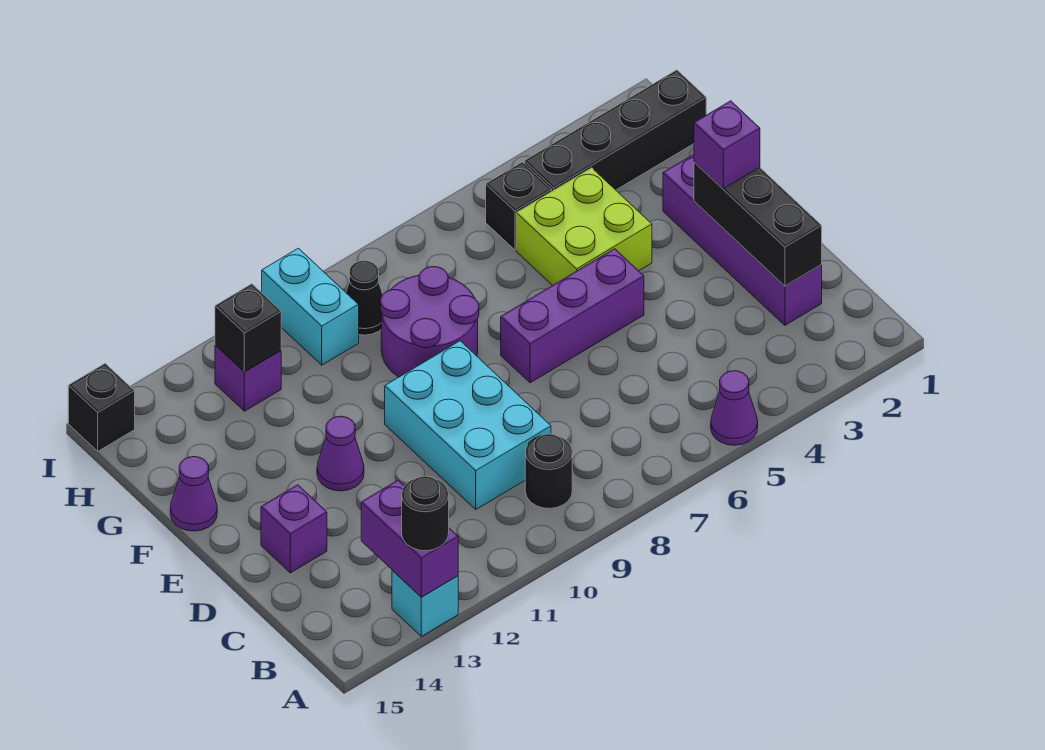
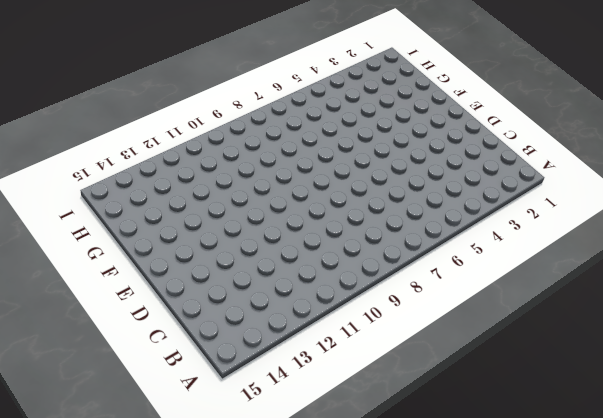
none -> purple 1x1 cone [711,371,758,445]
none -> cyan 1x1 brick [392,571,458,636]
none -> black 1x1 round brick [525,434,572,509]

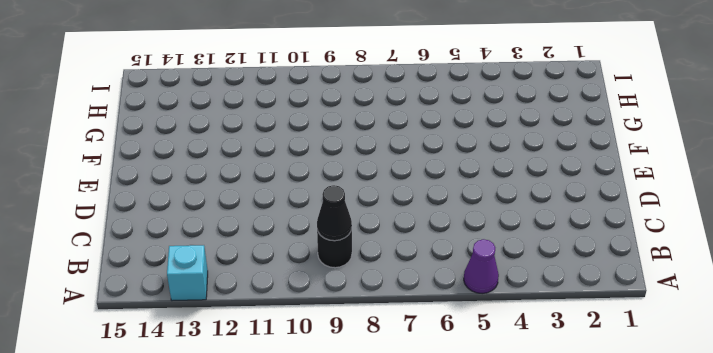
black 1x1 cone [317,185,352,241] -> black 1x1 cone moved to [346,261,383,335]
none -> purple 1x4 brick [663,154,822,325]
none -> cyan 2x3 brick [385,341,551,509]
none -> purple 1x1 brick [261,485,327,573]

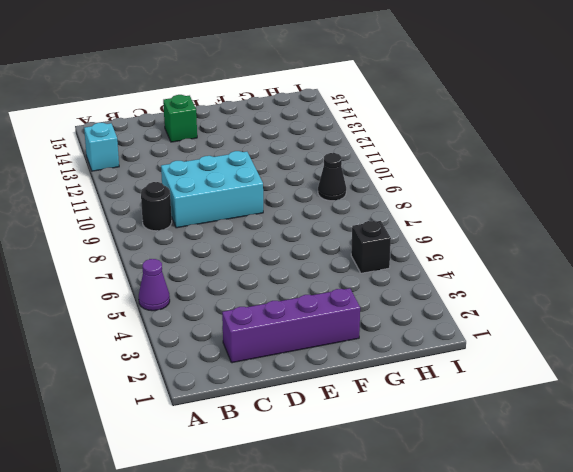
green 1x1 brick [163,95,197,142] -> purple 1x1 brick [261,485,327,573]
none -> purple 1x3 brick [501,249,644,383]
none -> purple 1x1 cone [317,416,364,491]
none -> lime 2x2 brick [516,168,652,285]

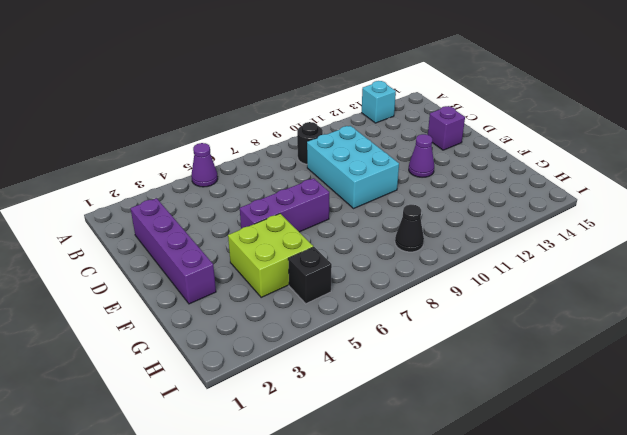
none -> purple 2x2 round brick [380,267,479,377]
none -> purple 1x1 cone [170,457,217,531]
none -> black 1x4 brick [524,70,706,191]

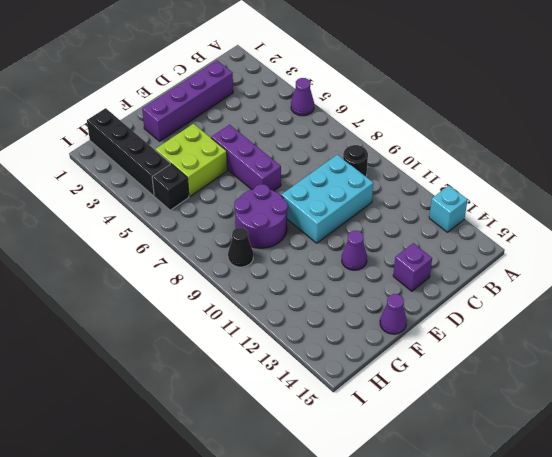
none -> cyan 1x2 brick [262,248,359,365]
none -> purple 1x1 brick [215,345,281,411]
none -> black 1x1 brick [68,364,135,451]

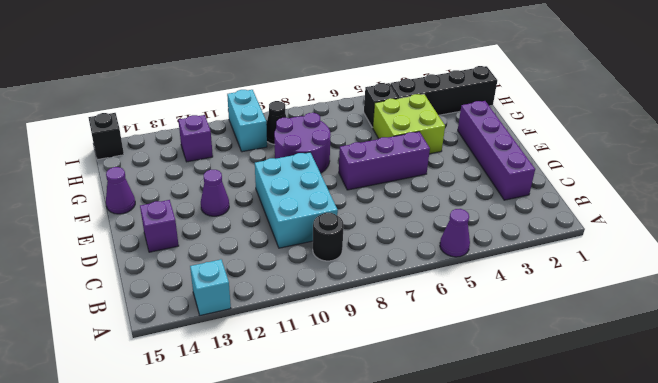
none -> purple 1x2 brick [361,480,458,597]
none -> black 1x3 brick [694,162,822,286]
none -> black 1x1 brick [215,284,281,372]

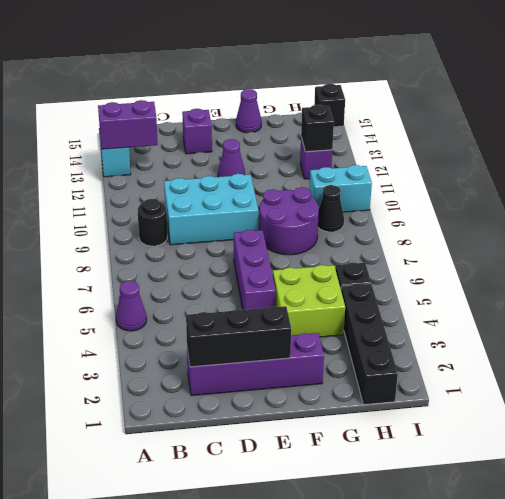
none -> black 1x1 round brick [402,476,449,551]
none -> purple 1x1 brick [694,101,760,189]

